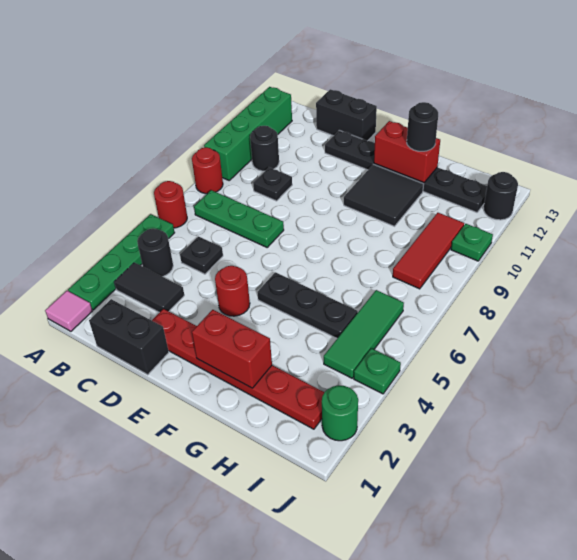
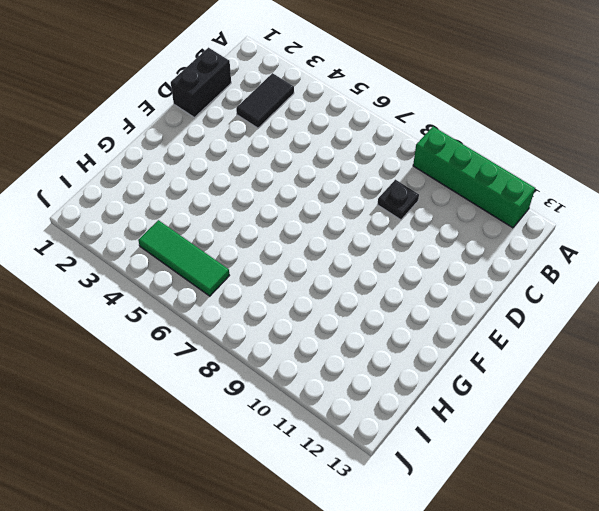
none -> pink 1x1 tile [45,291,92,331]
none -> green 1x4 plate [68,214,175,310]
none -> red 1x1 round brick [154,181,187,228]

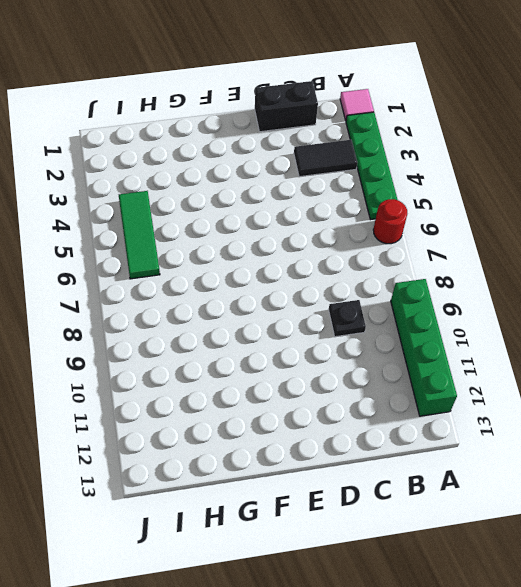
none -> red 1x1 round brick [192,148,223,194]
none -> black 1x1 round brick [137,229,173,277]
none -> green 1x3 plate [194,190,284,247]

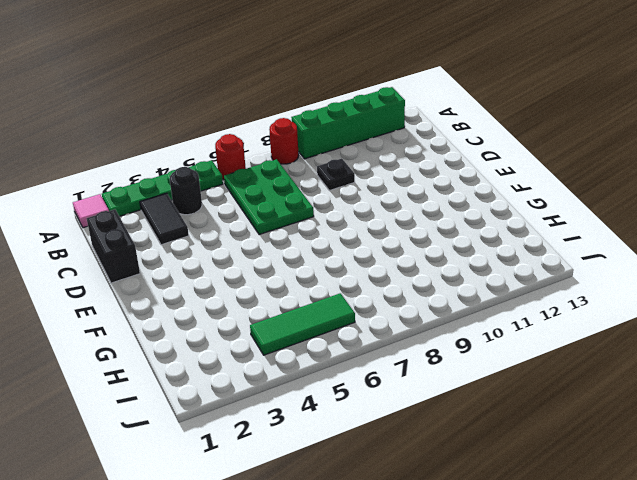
green 2x3 plate [224,159,314,235] -> green 1x3 plate [194,190,284,247]
none -> black 1x1 round brick [250,126,279,171]
none -> black 1x1 plate [180,237,223,274]
none -> black 1x2 brick [316,89,377,141]

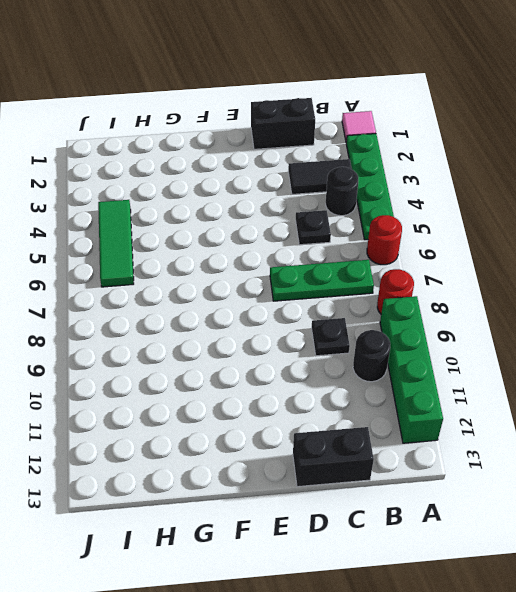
none -> red 1x6 plate [152,309,324,429]
none -> black 1x6 plate [325,130,487,212]
none -> red 1x1 round brick [215,266,250,316]

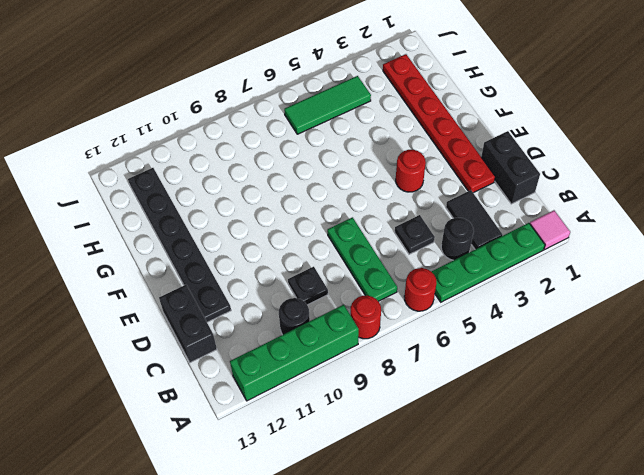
none -> black 1x3 plate [257,272,358,338]
none -> black 2x2 tile [344,164,424,226]
none -> red 1x3 tile [393,213,464,289]

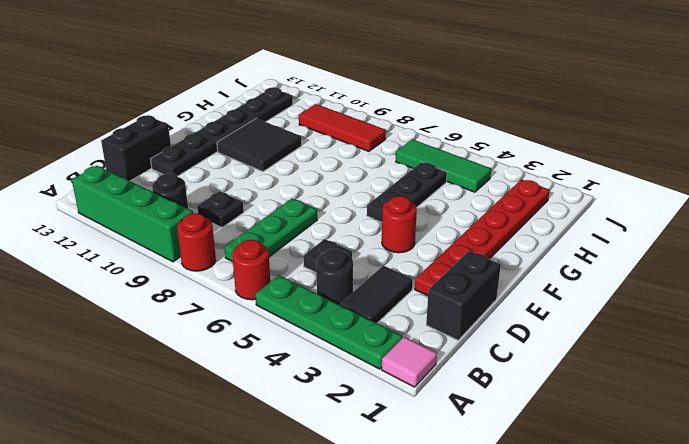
none -> green 1x1 round brick [322,385,358,441]
none -> green 1x1 plate [354,348,401,394]
none -> green 1x1 plate [451,224,493,261]

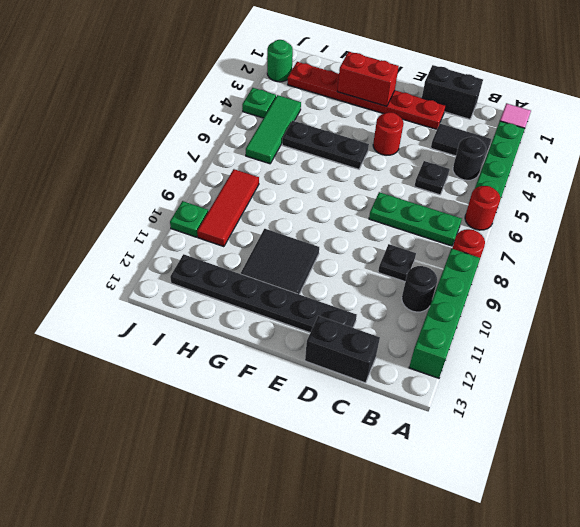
none -> black 1x1 round brick [484,172,518,220]
none -> red 1x2 brick [374,121,440,183]
none -> black 1x1 round brick [407,102,438,151]

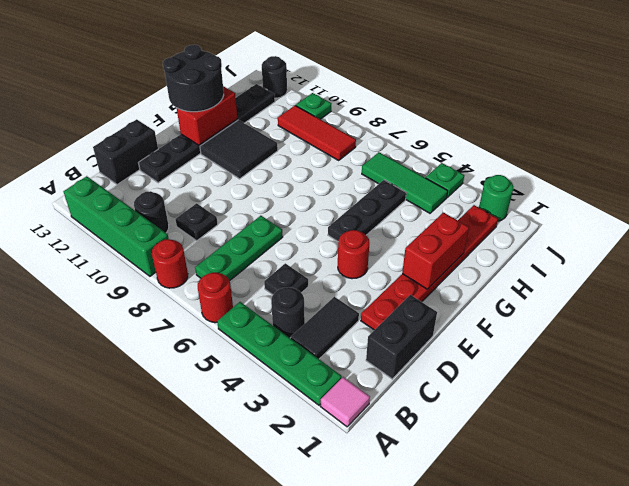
black 2x2 round brick [163,45,224,112] -> black 1x1 round brick [407,102,438,151]

